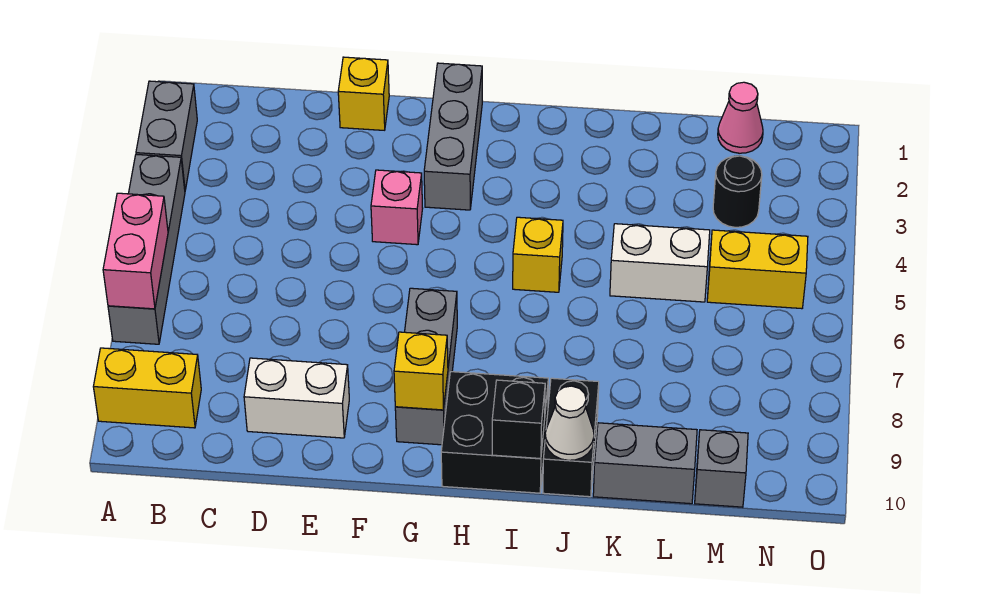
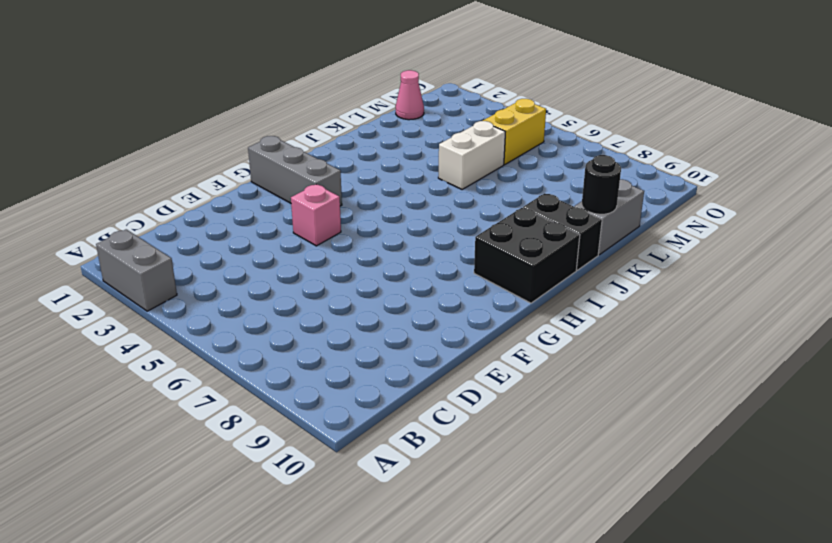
black 1x1 round brick [582,155,621,214] -> black 1x1 round brick moved to [713,156,762,227]
none -> grey 1x4 brick [108,154,185,344]
none -> yellow 1x2 brick [93,348,201,428]
none -> white 1x2 brick [244,358,349,438]

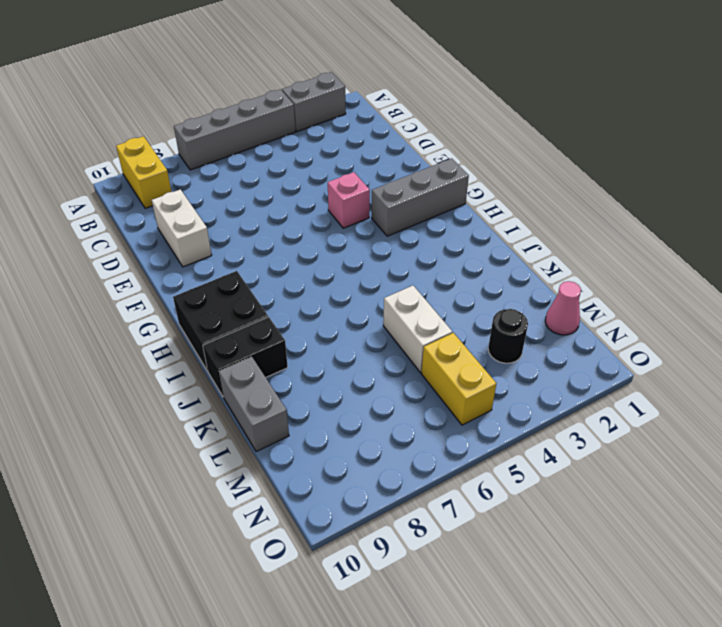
none -> yellow 1x1 brick [338,57,389,130]
none -> grey 1x3 brick [395,288,457,445]
none -> yellow 1x1 brick [513,217,563,292]

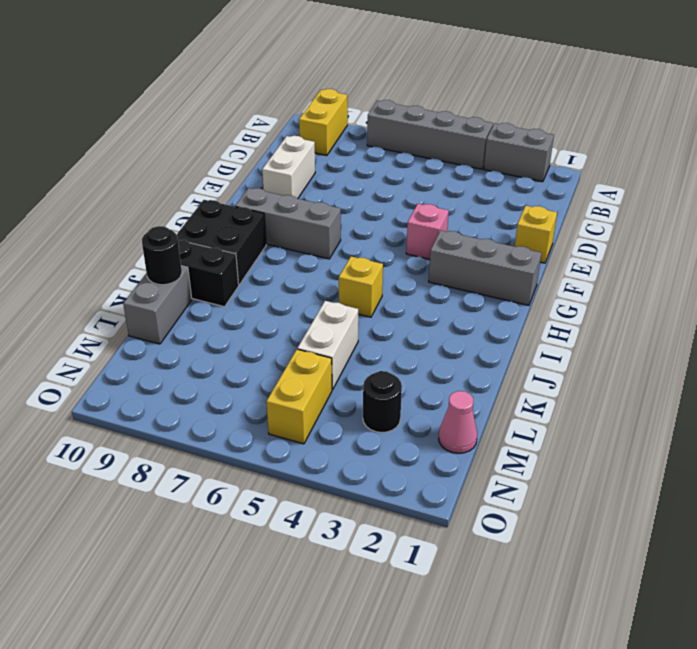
black 1x1 round brick [142,226,182,285] -> none
none -> grey 1x1 brick [695,430,748,507]
none -> pink 1x2 brick [103,193,168,309]
none -> yellow 1x1 brick [394,332,448,410]

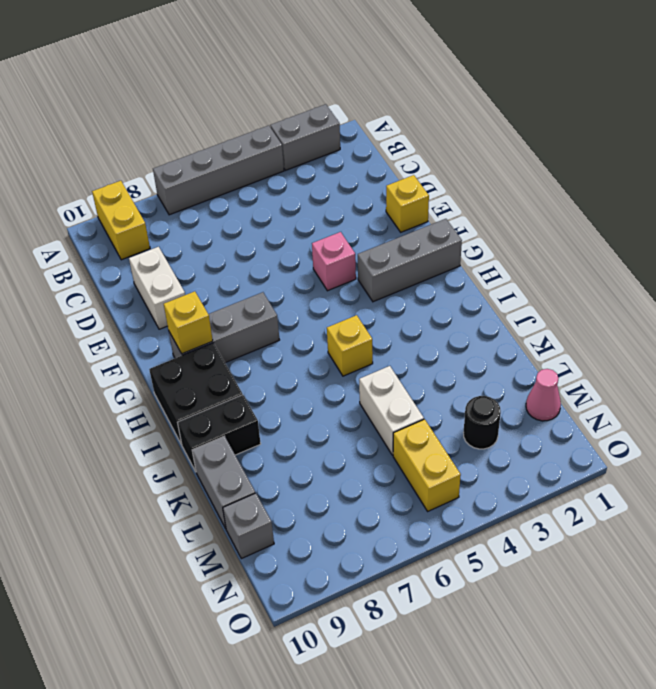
none -> pink 1x2 brick [103,193,168,309]
none -> black 1x1 brick [492,380,545,459]
none -> white 1x1 cone [545,386,594,460]

